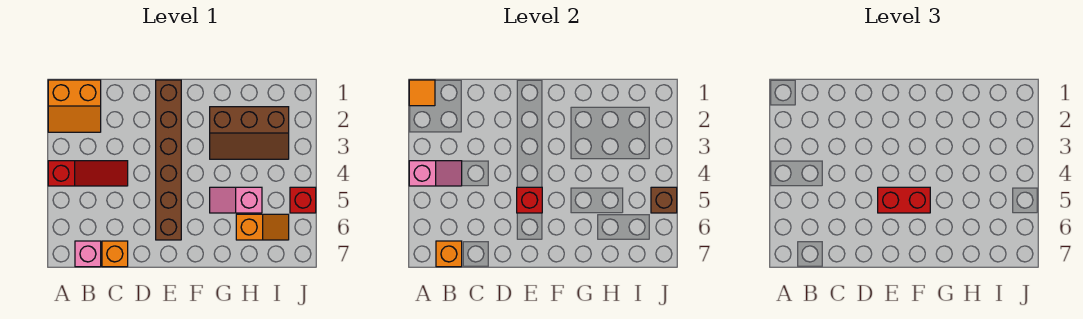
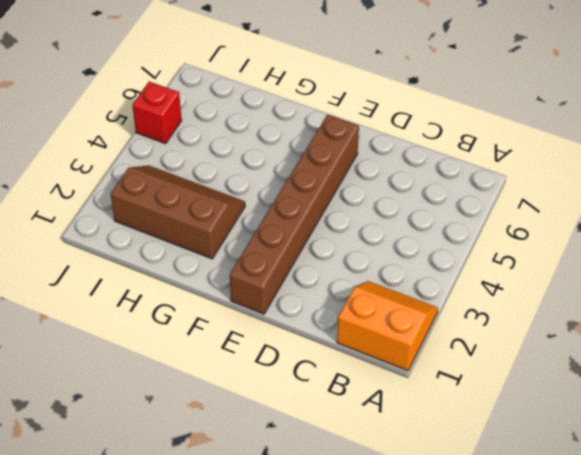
none -> red 1x3 slope [48,161,128,186]
none -> pink 1x1 brick [75,241,101,267]
none -> orange 1x1 brick [102,241,128,267]

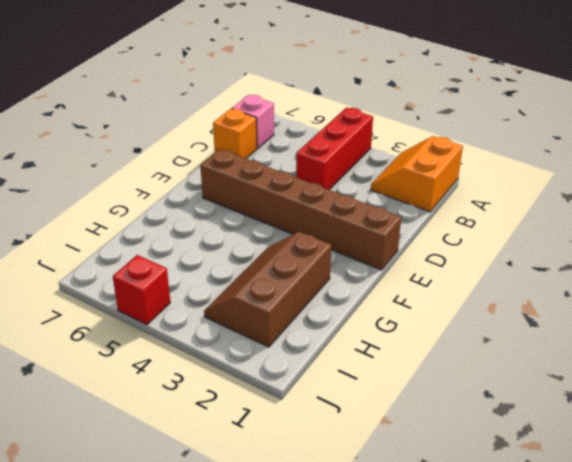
red 1x3 brick [296,108,373,190] -> red 1x3 slope [48,161,128,186]
none -> pink 1x2 slope [210,187,262,213]
none -> orange 1x2 slope [236,214,289,240]
none -> orange 1x1 tile [409,80,435,106]

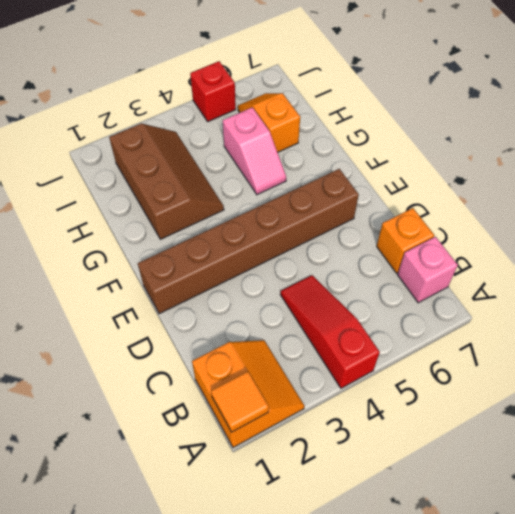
none -> pink 1x2 slope [409,161,462,186]
none -> orange 1x1 brick [436,241,462,267]
none -> red 1x1 brick [517,187,542,213]

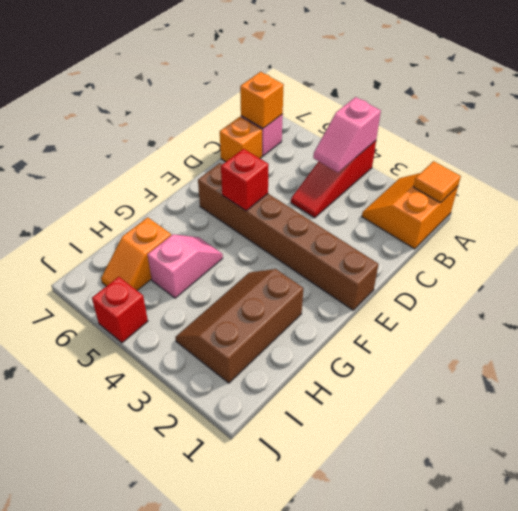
none -> brown 1x1 brick [651,187,677,213]
none -> red 1x2 brick [878,187,930,213]

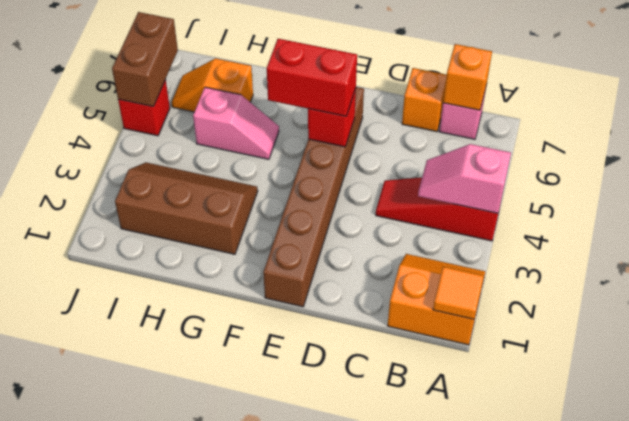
brown 1x2 brick [112,12,178,107] -> brown 1x1 brick [651,187,677,213]

